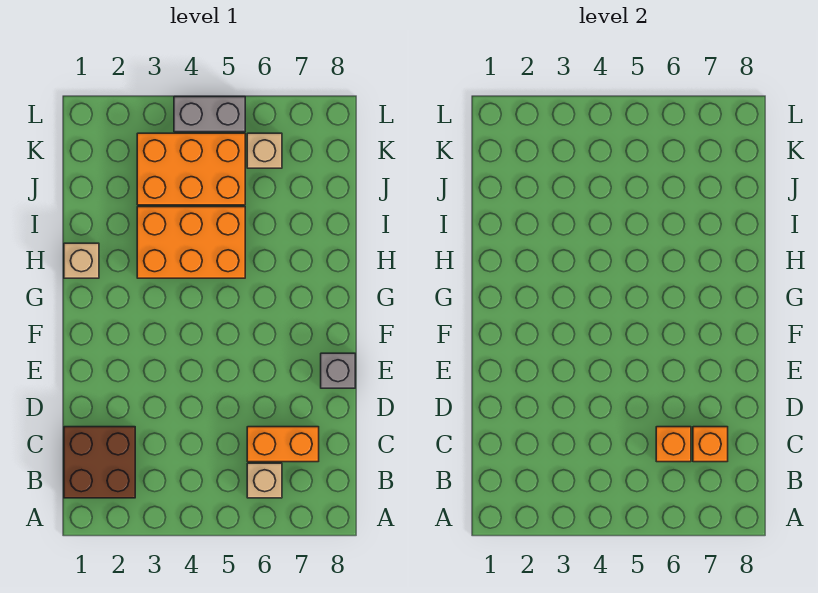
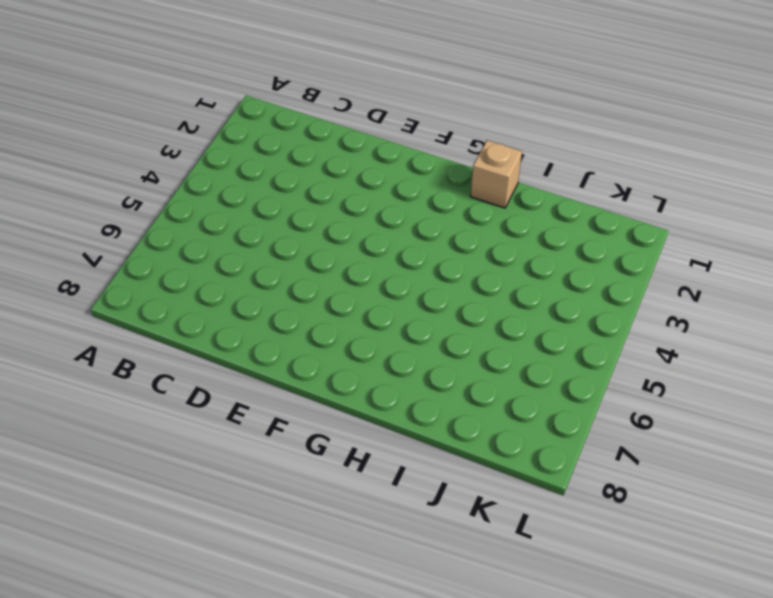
none -> brown 2x2 brick [64,427,135,498]
none -> tan 1x1 brick [247,463,282,498]

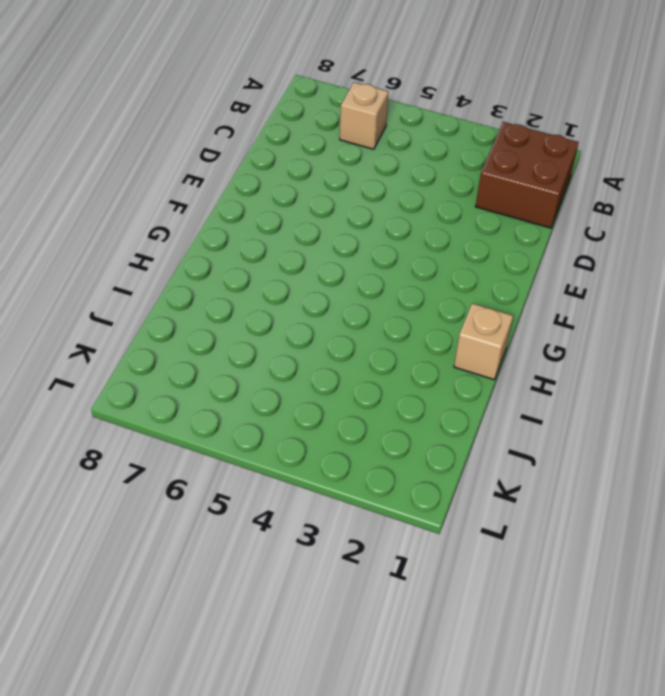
none -> orange 1x2 brick [247,427,319,462]
none -> grey 1x1 brick [321,353,355,388]

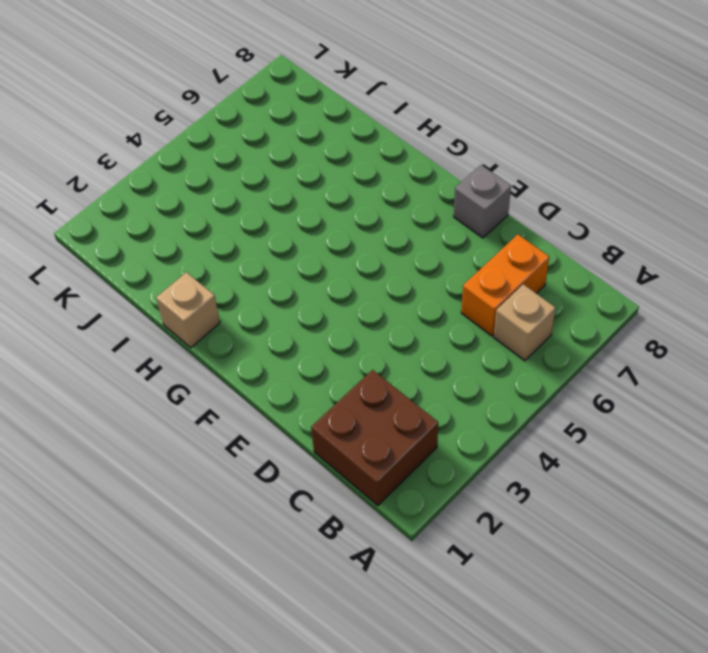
none -> orange 2x3 brick [137,207,245,278]
none -> orange 2x3 brick [137,133,245,205]

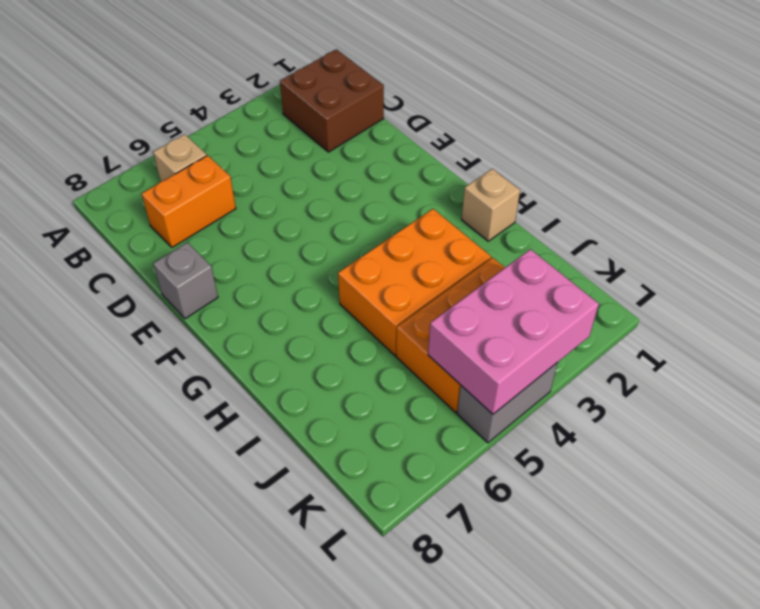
pink 2x3 brick [428,249,599,414] -> none
none -> tan 1x1 brick [247,133,282,168]
none -> orange 1x1 brick [656,427,691,462]

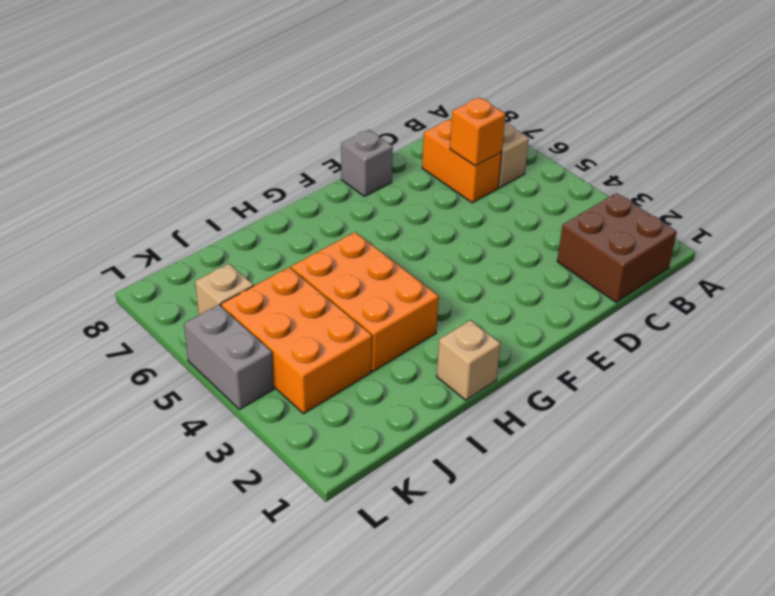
none -> orange 1x1 brick [693,427,728,462]

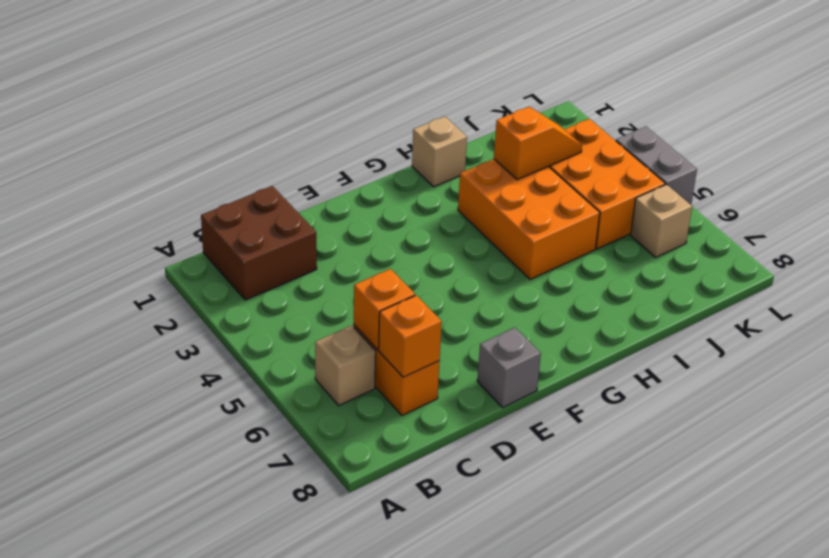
orange 1x2 slope [494,107,582,180] -> none

